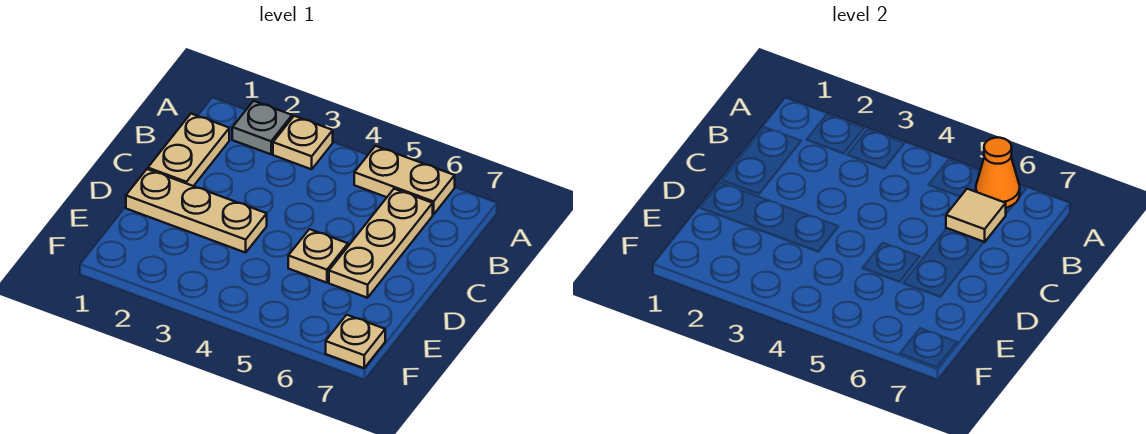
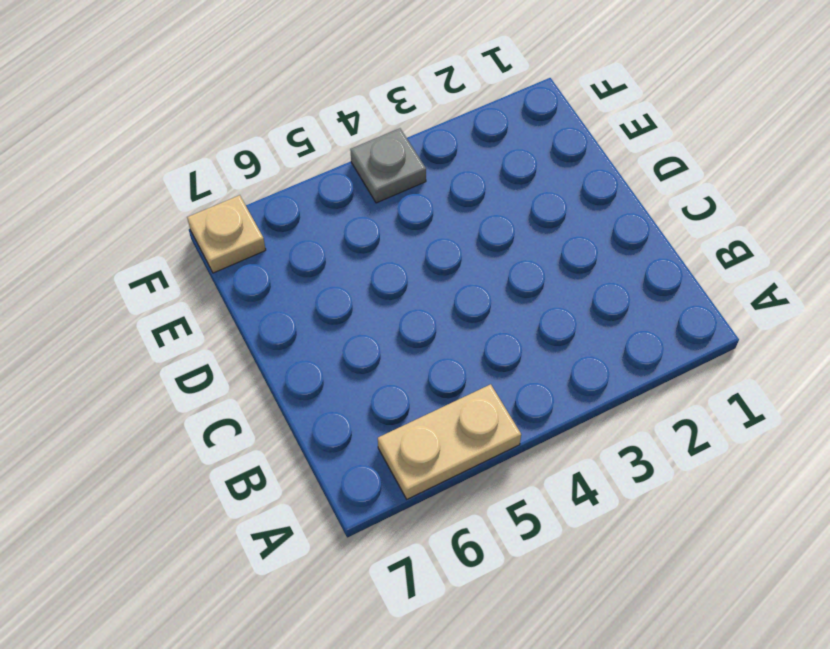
grey 1x1 plate [350,128,426,203] -> grey 1x1 plate moved to [232,101,292,154]
none -> tan 1x1 plate [273,116,333,169]
none -> tan 1x2 plate [148,114,229,186]

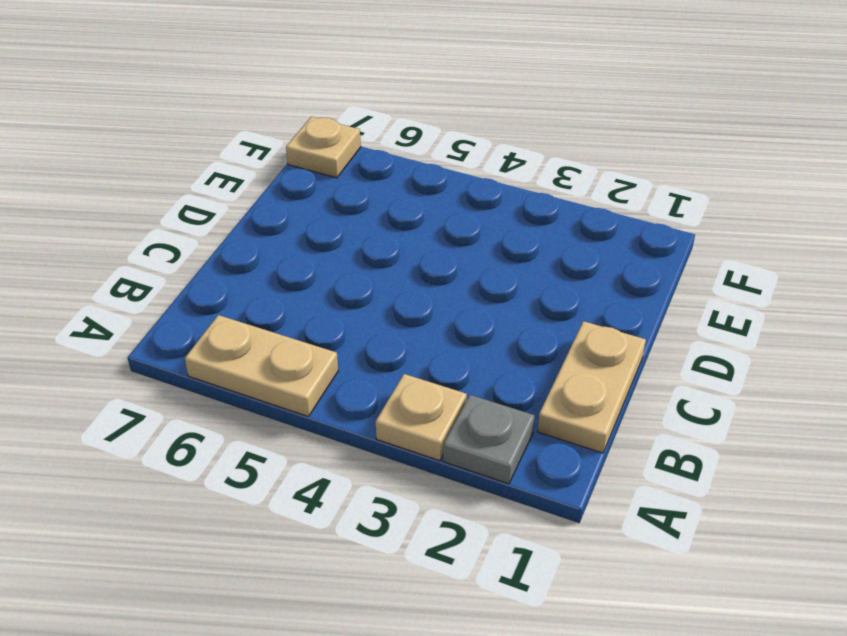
none -> tan 1x3 plate [329,189,433,298]
none -> tan 1x3 plate [126,169,267,253]

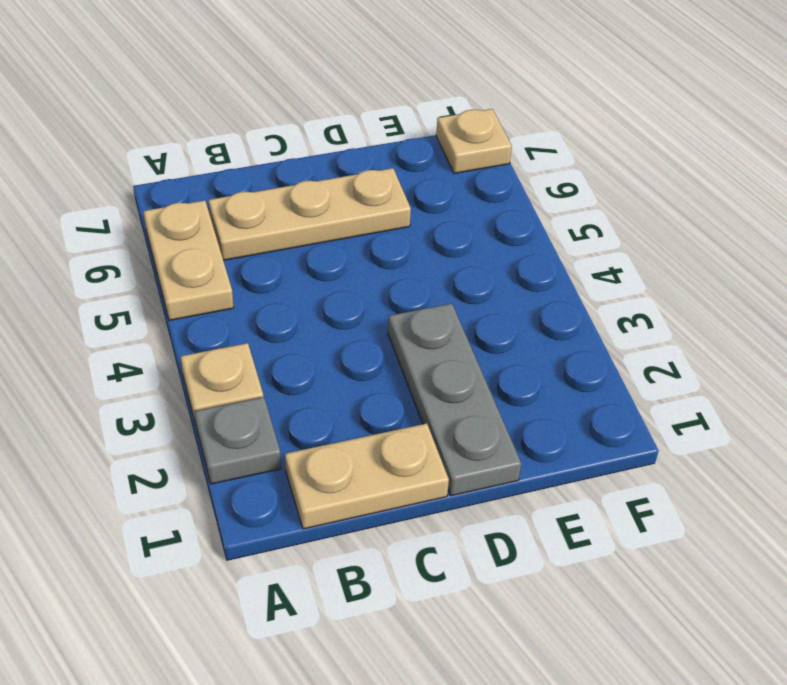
grey 1x3 plate [388,304,521,496] -> tan 1x3 plate [126,169,267,253]
none -> tan 1x1 plate [288,229,348,283]
none -> orange 1x1 cone [976,138,1020,208]

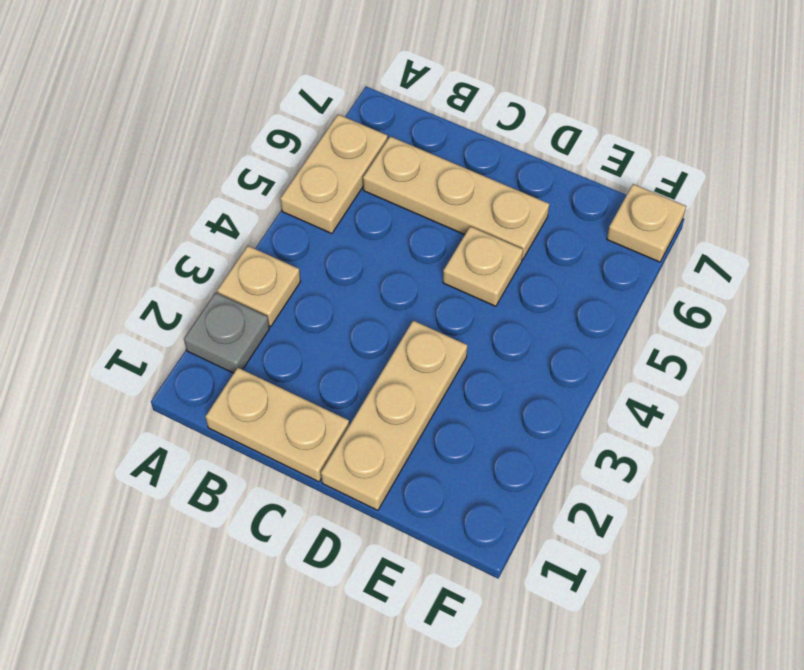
none -> orange 1x1 cone [976,138,1020,208]
none -> tan 1x1 tile [946,189,1006,242]

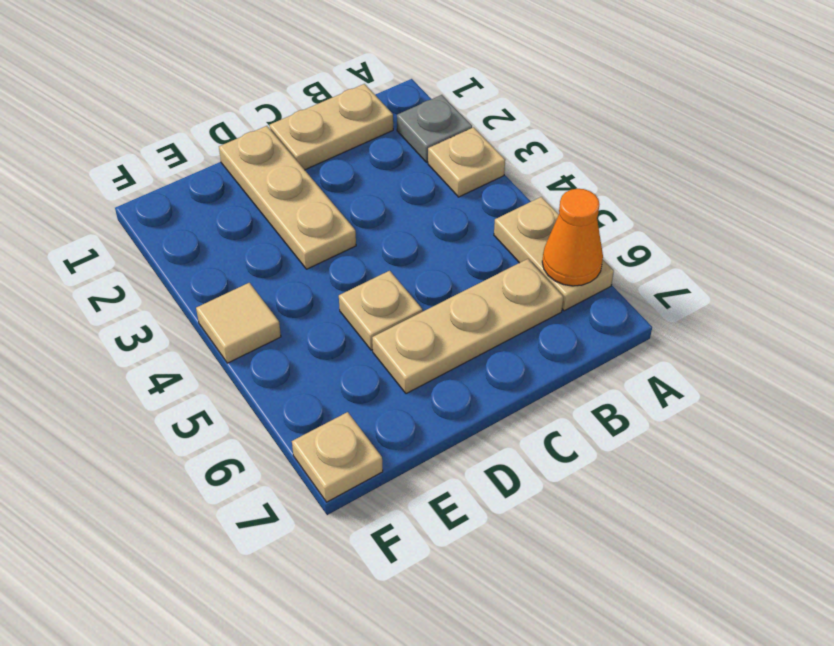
tan 1x1 tile [196,283,281,363] -> tan 1x1 tile moved to [946,189,1006,242]

